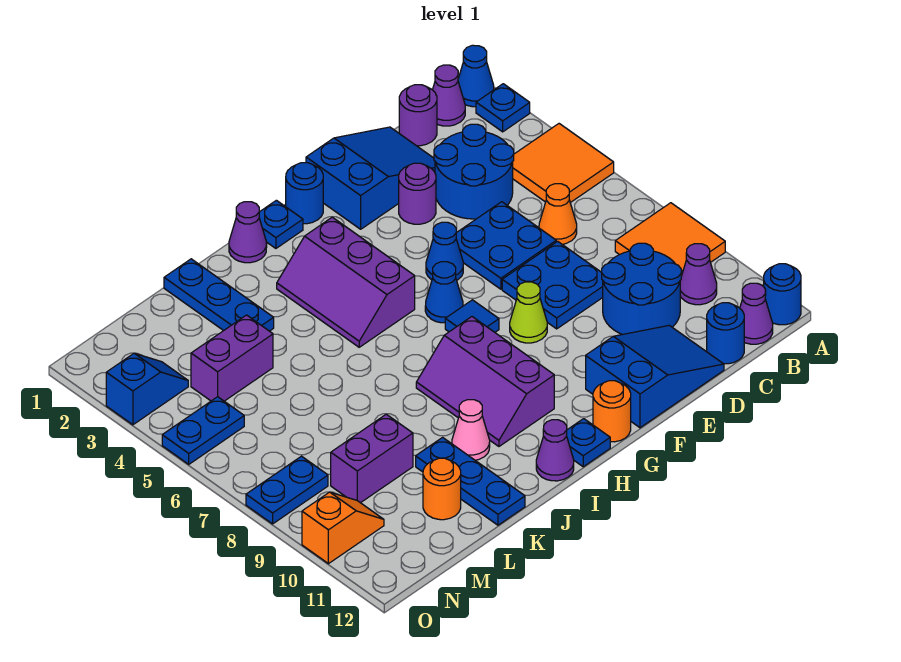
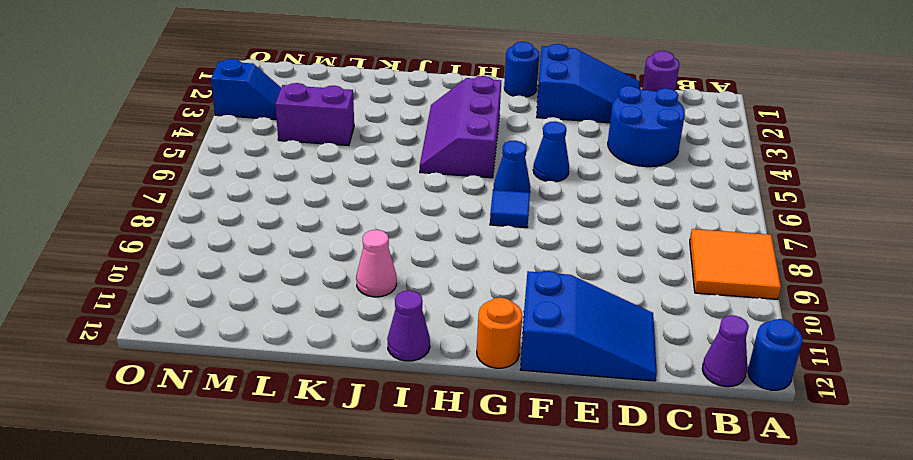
none -> blue 1x1 cone [458,45,494,107]
none -> blue 1x1 plate [476,84,530,132]
none -> orange 2x2 tile [513,124,614,203]
none -> purple 1x1 cone [433,65,465,126]

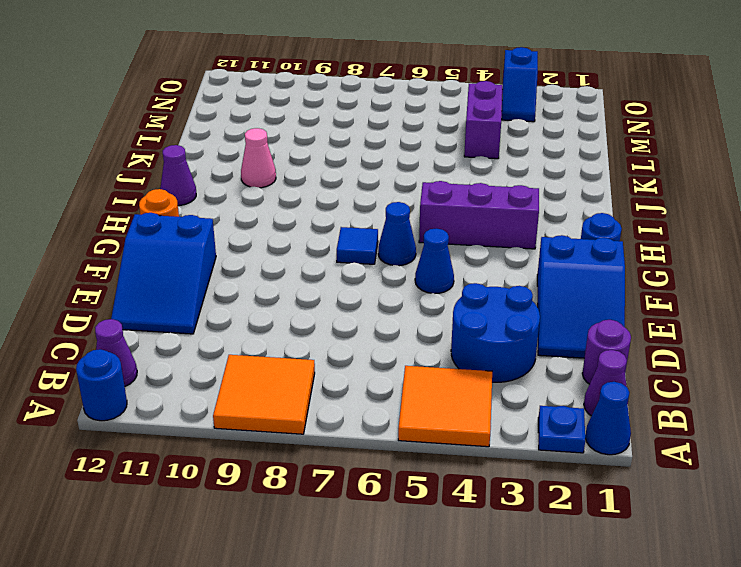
none -> purple 1x1 cone [680,244,717,305]
none -> orange 1x1 cone [539,184,577,244]
none -> blue 2x2 round brick [602,243,681,335]
none -> blue 1x1 round brick [707,303,744,364]

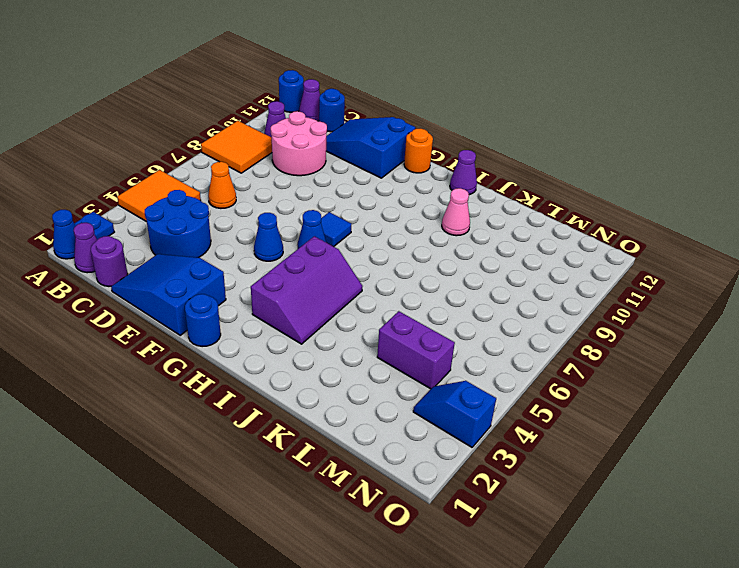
pink 2x2 round brick [271,111,327,176] -> blue 2x2 round brick [602,243,681,335]
none -> blue 2x2 plate [456,202,556,289]
none -> blue 2x2 plate [502,241,603,329]
none -> purple 1x1 round brick [399,163,436,224]
none -> lime 1x1 cone [510,282,547,343]

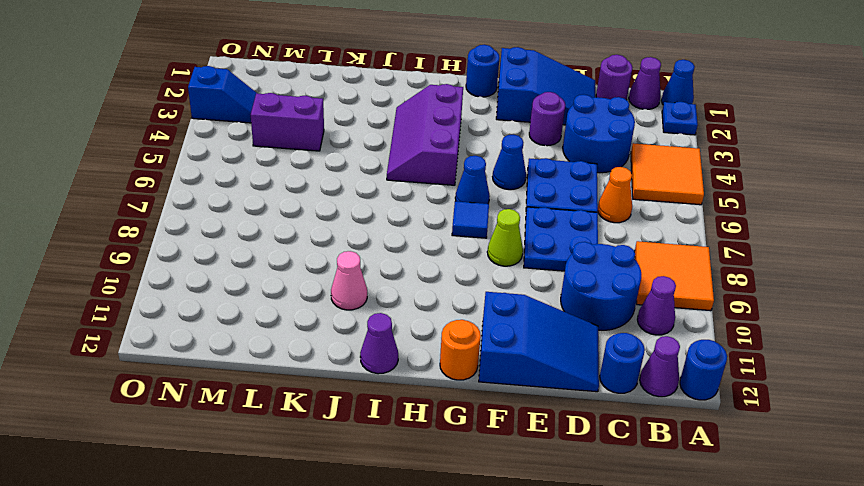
none -> blue 1x1 plate [259,200,303,248]
none -> purple 2x3 slope [416,317,554,446]
none -> blue 1x1 plate [567,419,610,467]
none -> purple 1x1 cone [229,202,267,263]

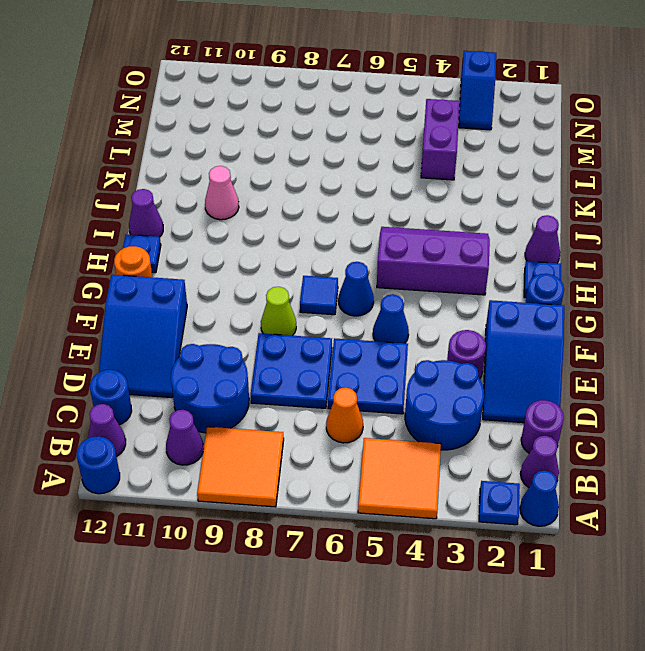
none -> purple 2x3 slope [416,317,554,446]
none -> blue 1x3 plate [164,259,274,331]
none -> blue 1x3 plate [416,437,525,525]
none -> purple 1x2 brick [331,414,413,503]

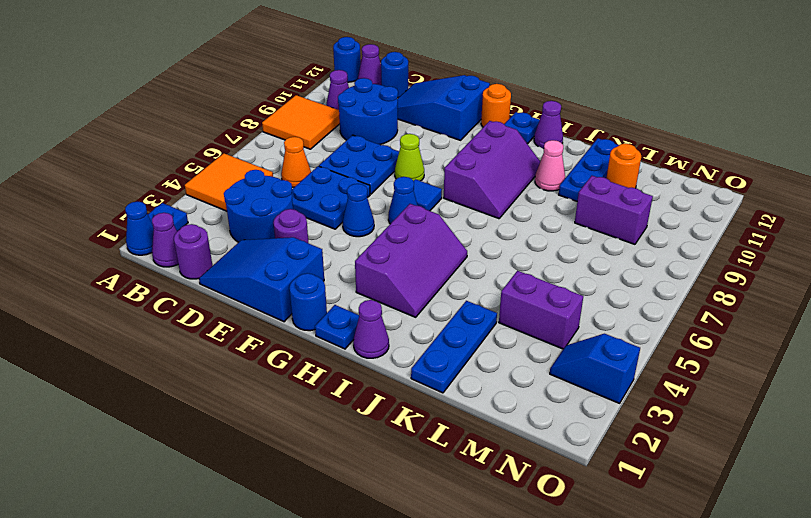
none -> blue 1x2 plate [162,397,244,464]
none -> blue 1x2 plate [246,456,328,524]
none -> orange 1x2 slope [302,492,384,564]

